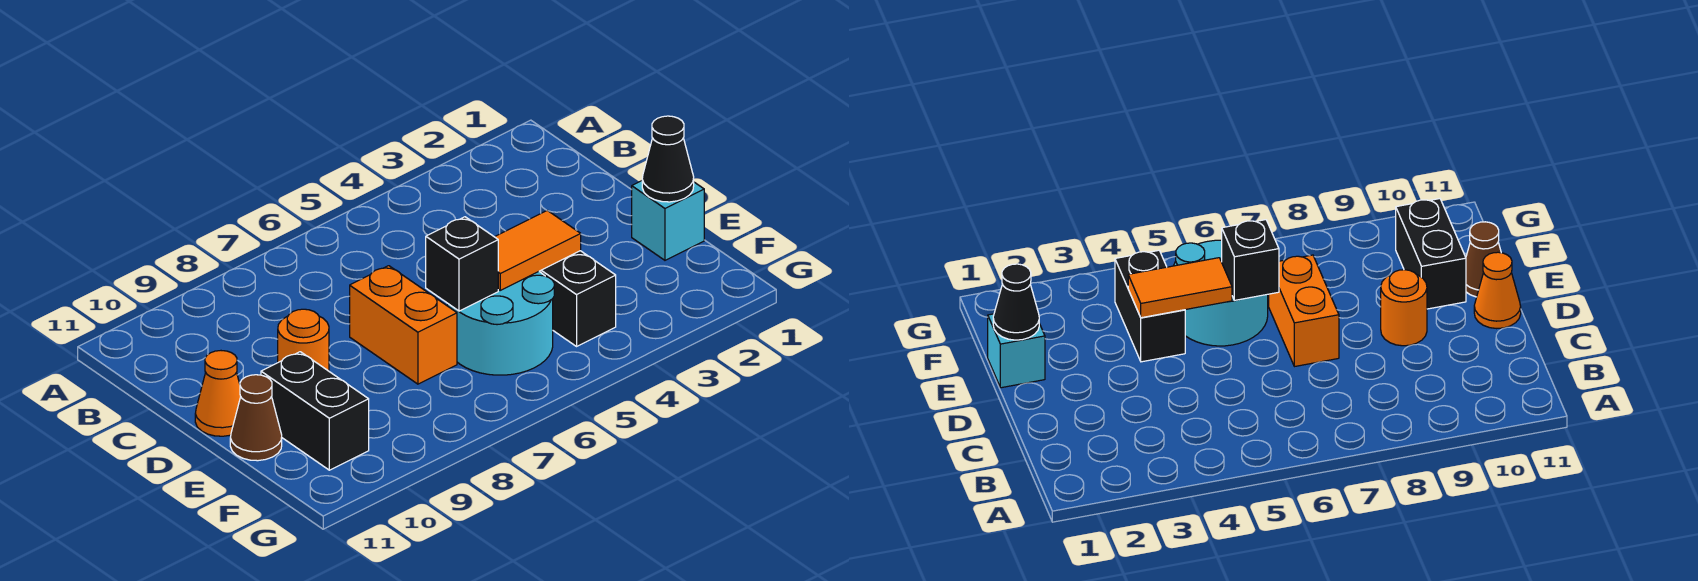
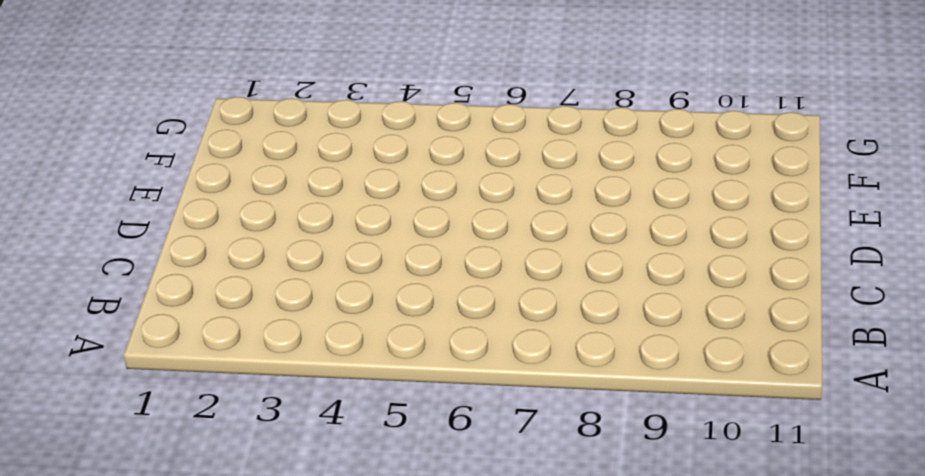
none -> orange 1x2 brick [350,266,457,384]
none -> orange 1x1 round brick [278,309,329,371]

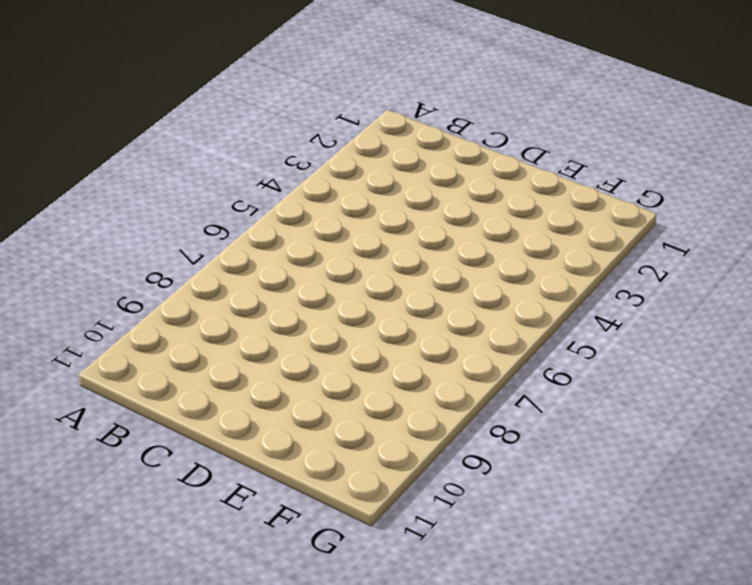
none -> orange 1x2 brick [350,266,457,384]
none -> orange 1x1 round brick [278,309,329,371]

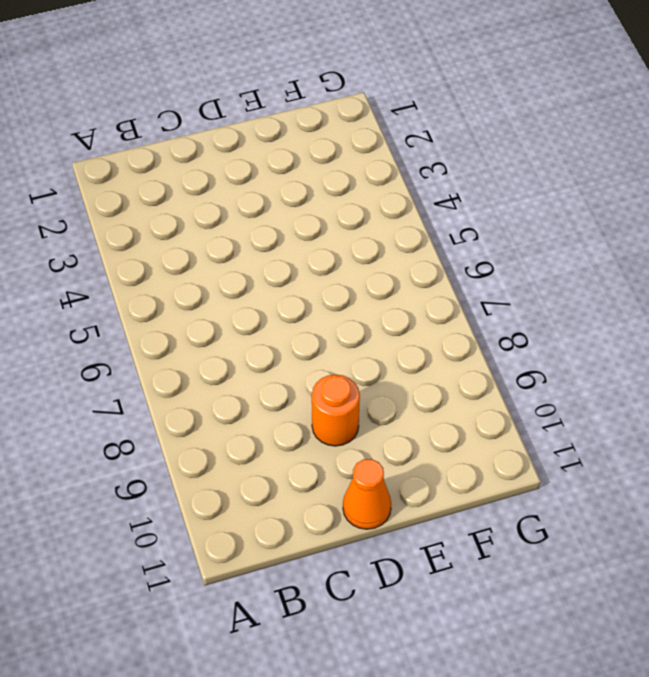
none -> orange 1x2 brick [350,266,457,384]
none -> cyan 1x1 brick [632,181,704,260]

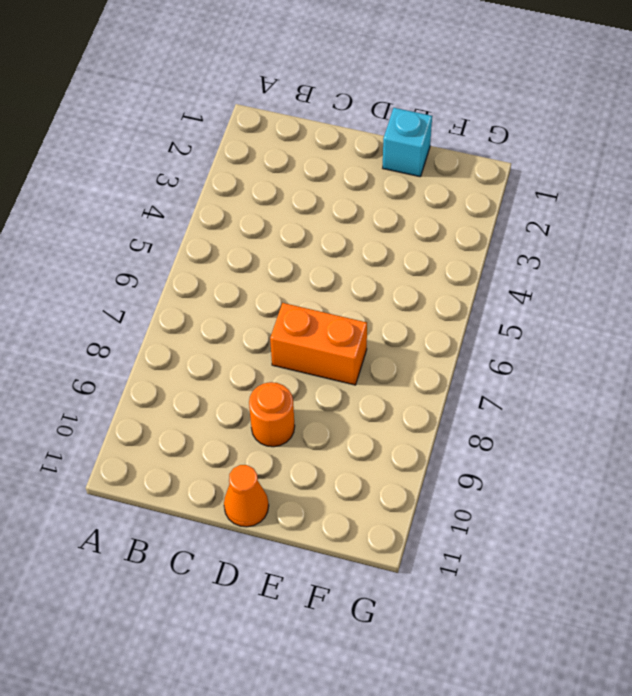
none -> black 1x2 brick [539,251,616,346]
none -> cyan 2x2 round brick [448,272,554,375]

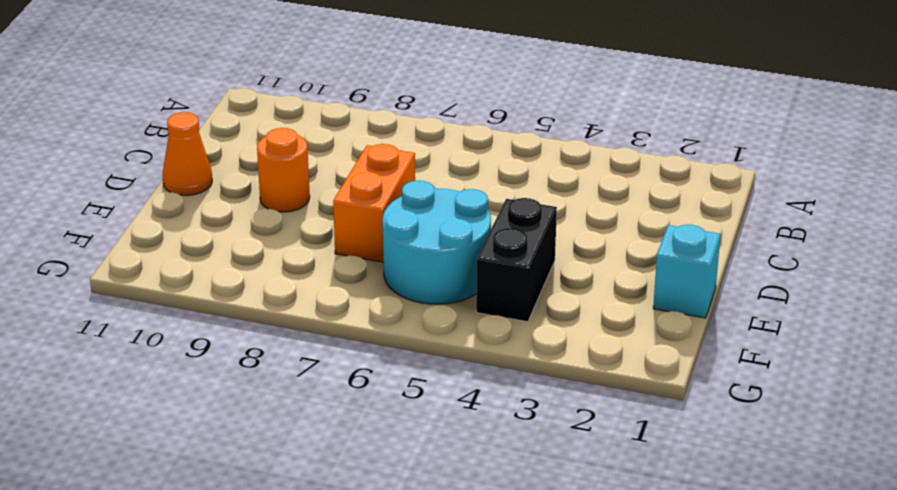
none -> black 1x2 brick [261,352,369,470]
none -> brown 1x1 cone [230,375,282,461]

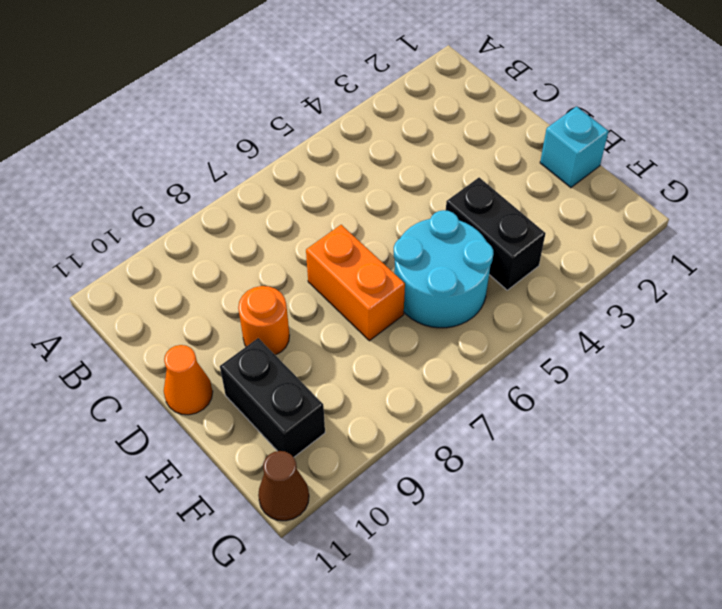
brown 1x1 cone [258,451,309,521] -> brown 1x1 cone moved to [230,375,282,461]
none -> black 1x1 cone [642,116,694,202]
none -> orange 1x2 tile [495,210,581,290]

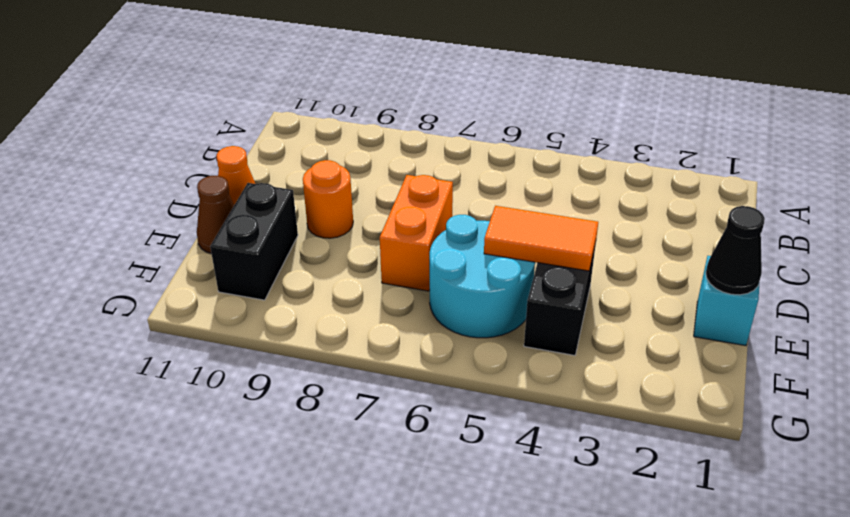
none -> black 1x1 brick [426,217,498,311]

